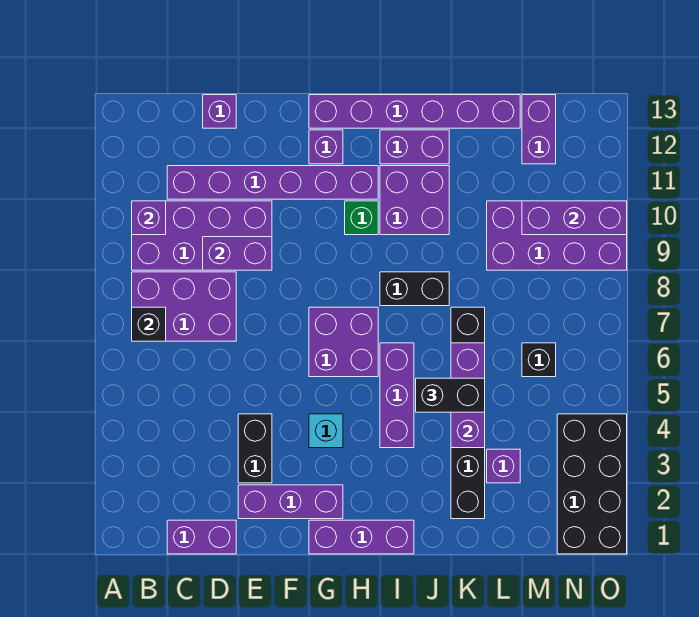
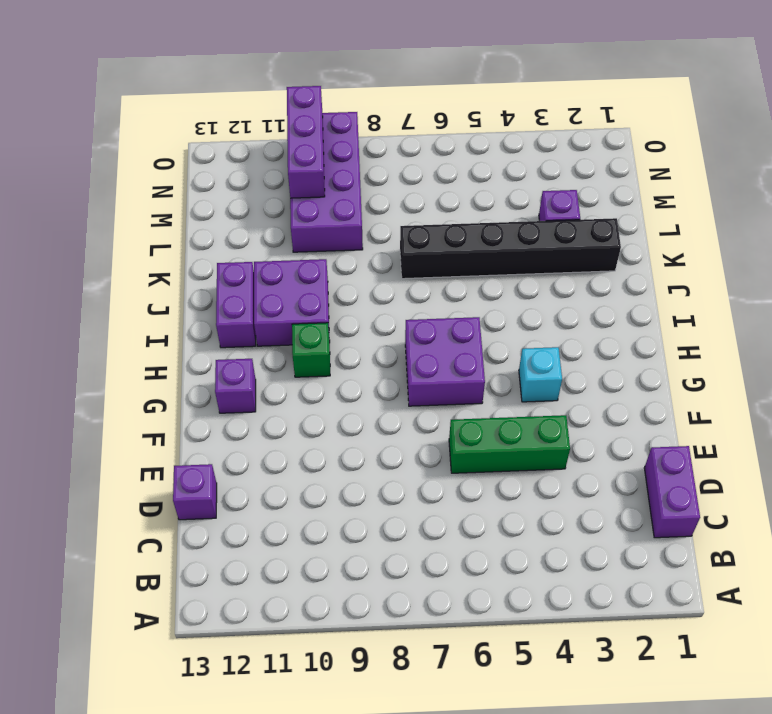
green 1x3 brick [449,415,570,473] -> black 1x2 brick [238,414,272,483]
none -> purple 2x3 brick [132,272,236,341]
none -> purple 2x4 brick [132,201,272,270]
none -> purple 1x6 brick [167,166,378,199]

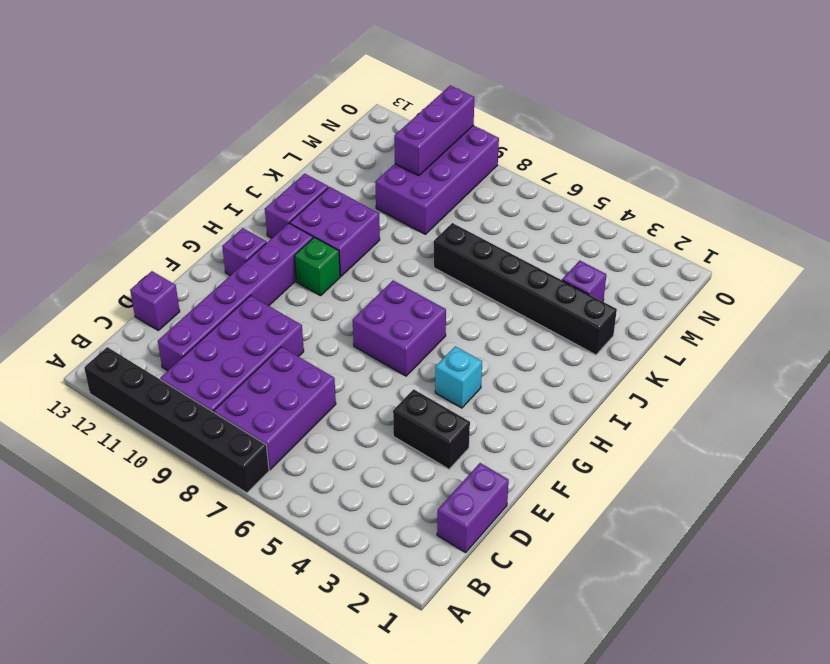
black 1x6 brick [84,347,269,493] -> none
none -> purple 1x3 brick [238,485,343,519]
none -> purple 1x3 brick [309,520,414,554]
none -> purple 1x6 brick [309,95,520,128]

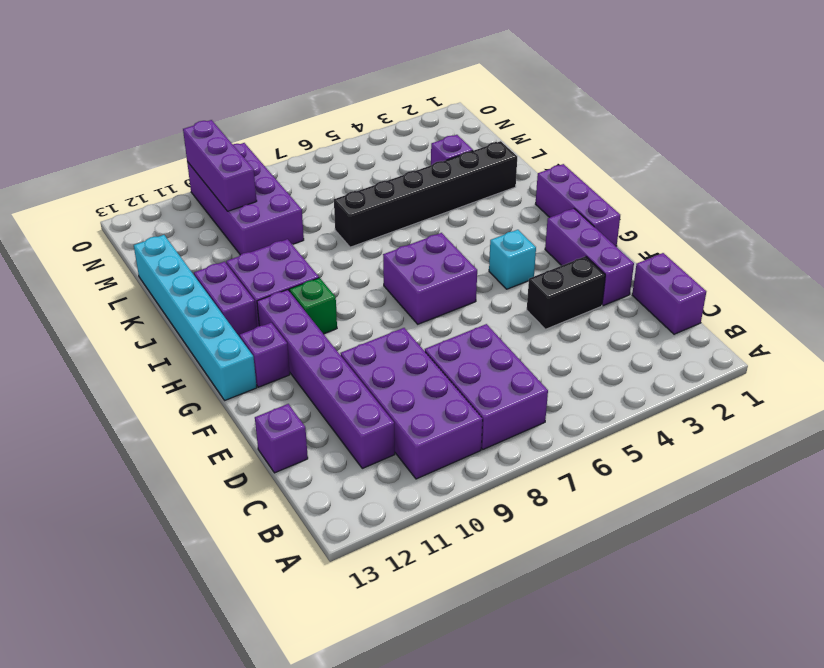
cyan 1x6 brick [134,235,257,400] -> purple 1x6 brick [309,95,520,128]
none -> purple 1x3 brick [380,343,414,448]
none -> black 1x2 brick [380,272,449,306]
none -> black 1x1 brick [522,343,556,377]

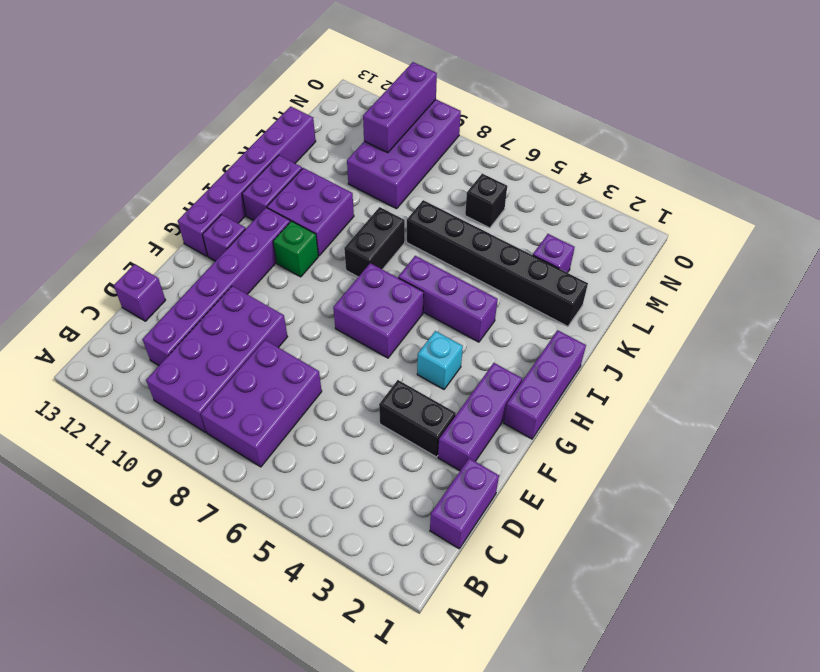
none -> purple 1x2 brick [522,95,556,164]
none -> black 2x4 brick [557,414,627,554]
none -> black 1x1 brick [132,307,166,341]

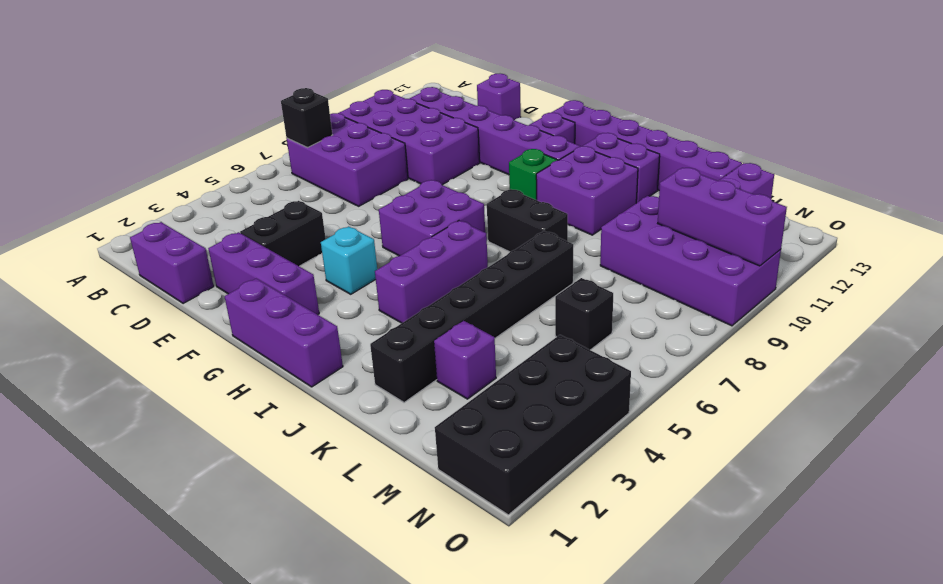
none -> purple 1x1 brick [132,201,166,235]
none -> purple 1x2 brick [203,237,272,270]
none -> purple 1x3 brick [451,343,485,448]

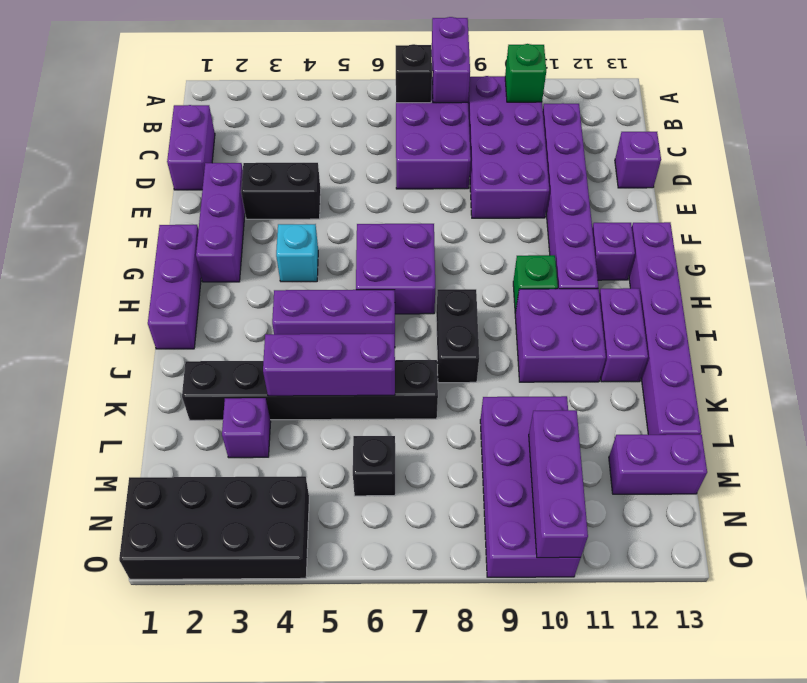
purple 1x2 brick [432,17,470,103] -> purple 1x2 brick moved to [203,237,272,270]
green 1x1 brick [505,44,546,102] -> purple 1x1 brick [132,201,166,235]
none -> black 1x2 brick [416,378,485,412]

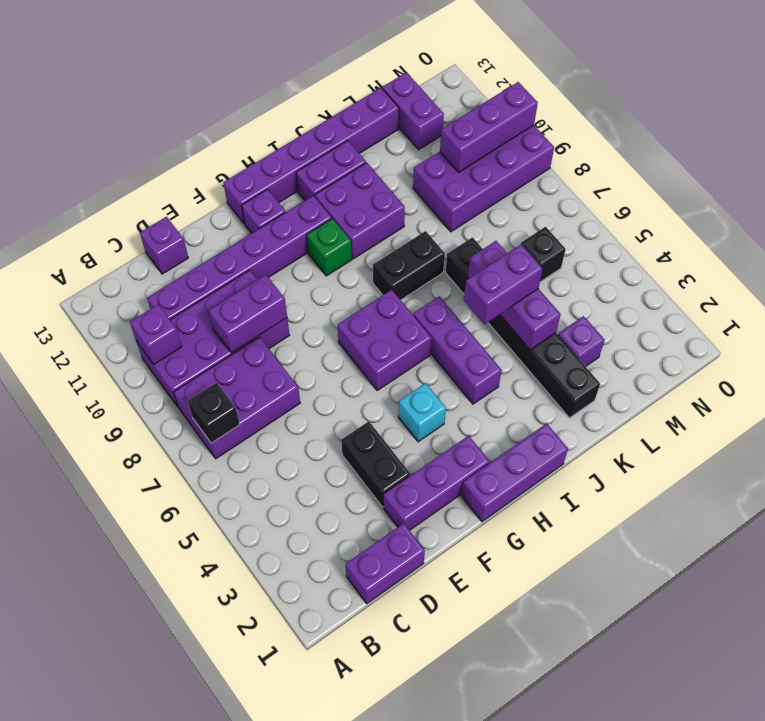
purple 1x2 brick [464,244,543,324] -> black 1x2 brick [416,378,485,412]
none -> black 2x4 brick [557,414,627,554]

